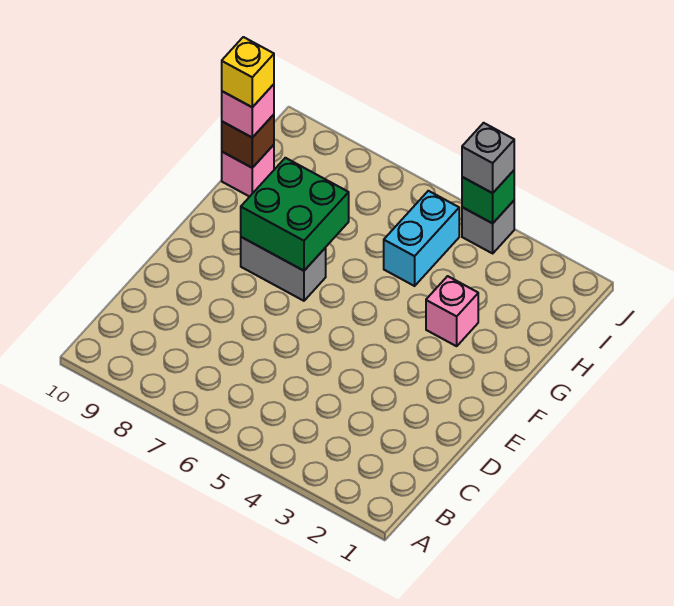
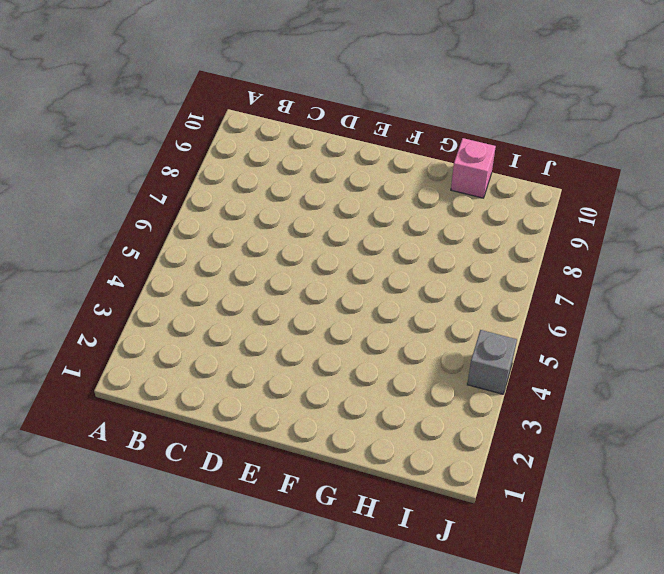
none -> grey 1x2 brick [241,237,326,301]
none -> pink 1x1 brick [426,276,478,346]

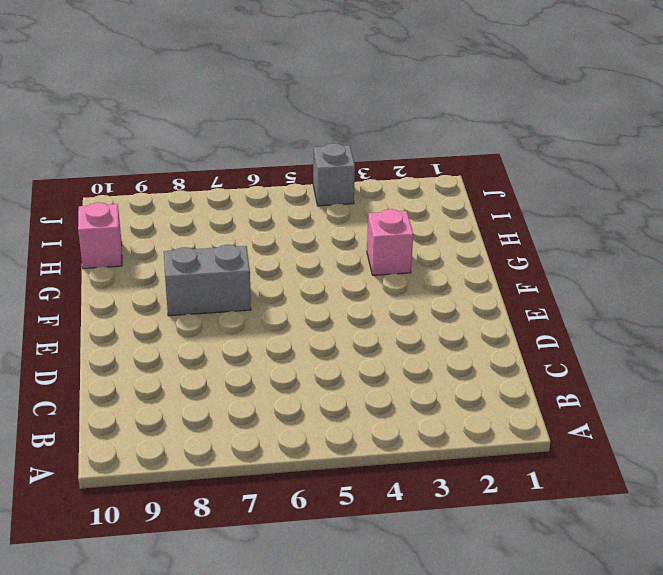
none -> cyan 1x2 brick [384,191,459,286]
none -> green 2x2 brick [241,158,349,271]

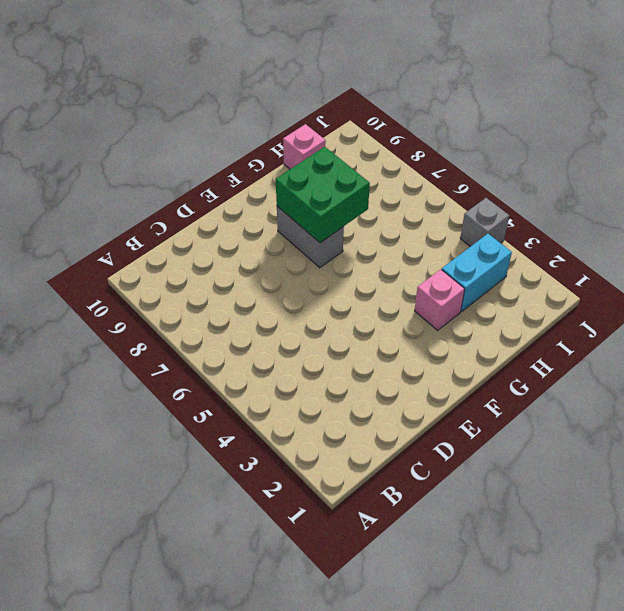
cyan 1x2 brick [442,234,512,312] -> cyan 1x2 brick moved to [384,191,459,286]
none -> brown 1x1 brick [222,115,274,168]
none -> green 1x1 brick [462,171,514,223]

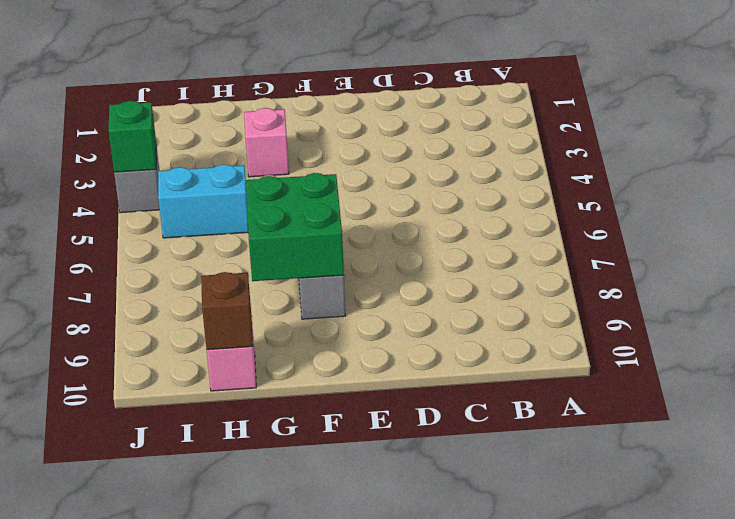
none -> pink 1x1 brick [222,84,274,138]
none -> grey 1x1 brick [462,123,514,193]

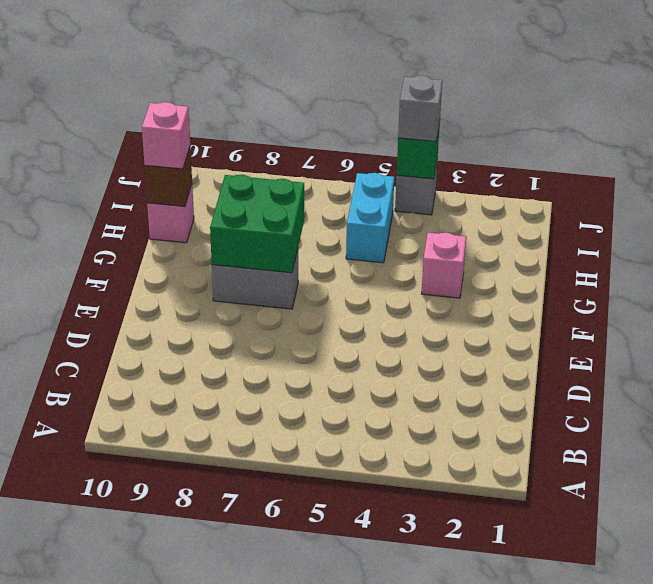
none -> yellow 1x1 brick [222,37,274,107]

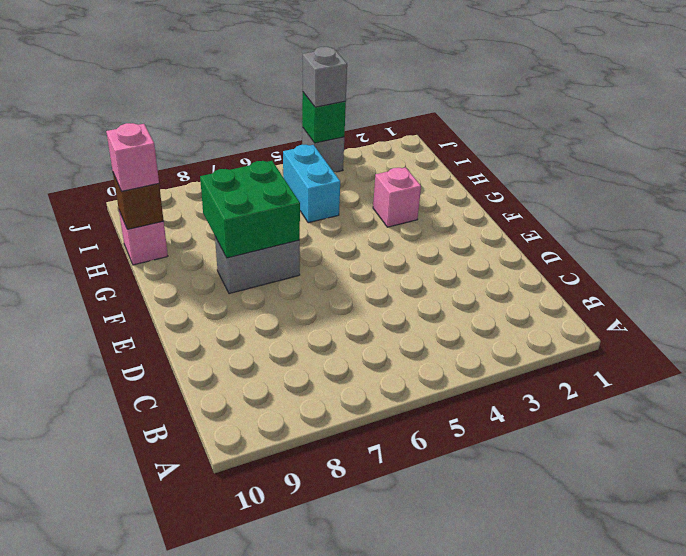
none -> yellow 1x1 brick [222,37,274,107]

